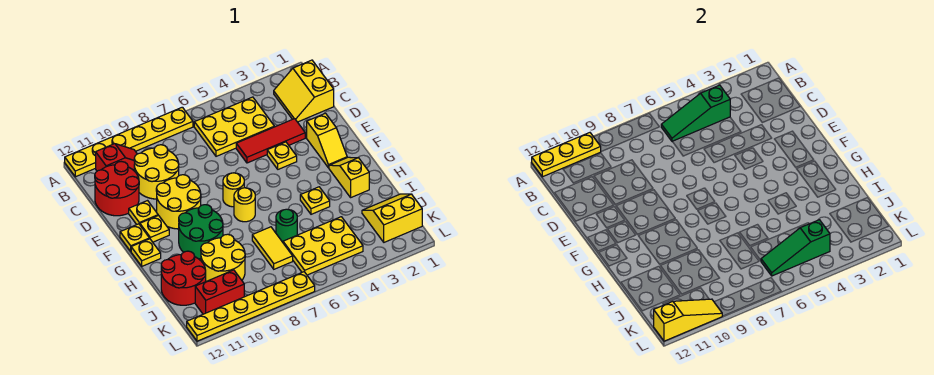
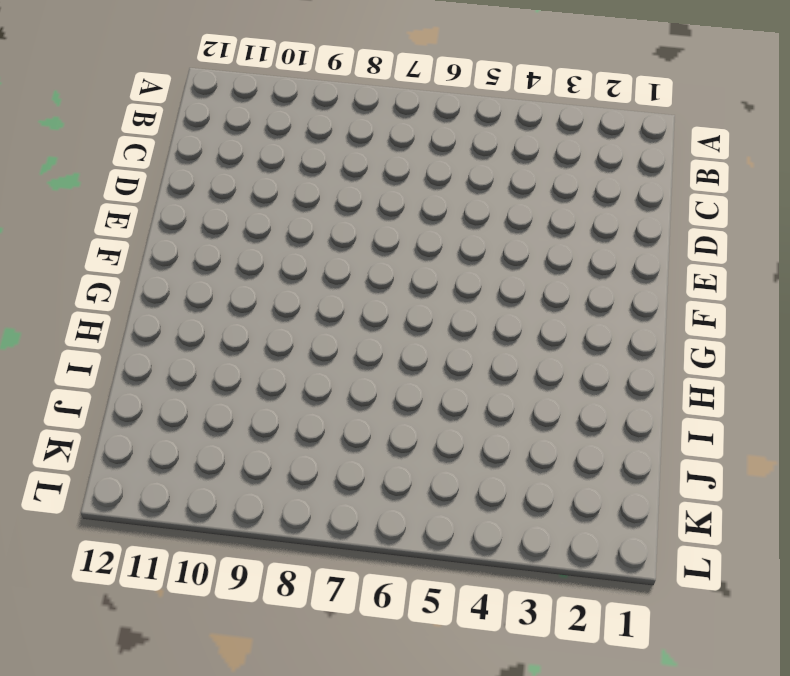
none -> yellow 1x6 plate [65,107,193,177]
none -> yellow 2x2 slope [274,60,334,122]
none -> yellow 2x3 plate [194,97,274,156]
none -> red 1x2 slope [96,144,137,171]

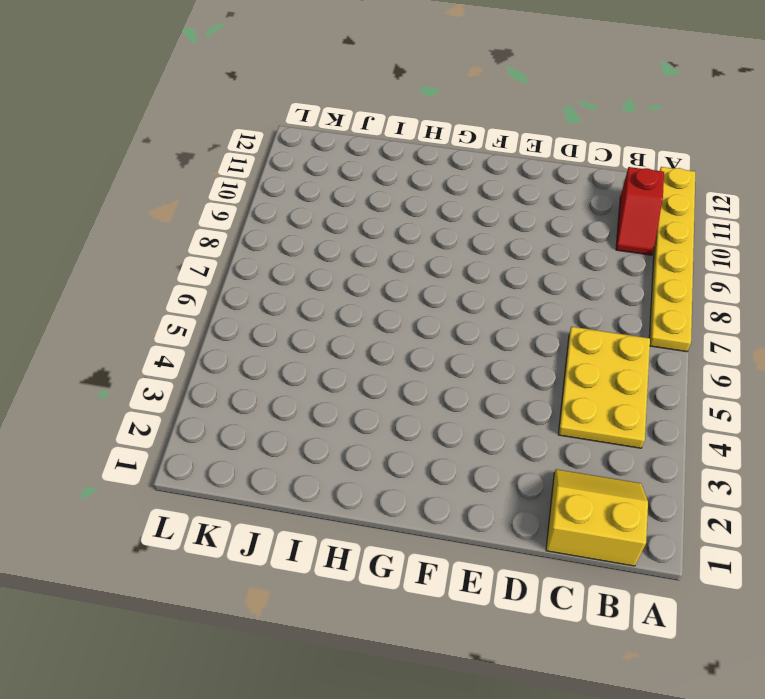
none -> yellow 2x2 round brick [134,145,179,199]
none -> red 2x2 round brick [95,162,139,216]
none -> red 1x3 tile [236,119,305,163]
none -> yellow 1x2 slope [307,113,347,168]

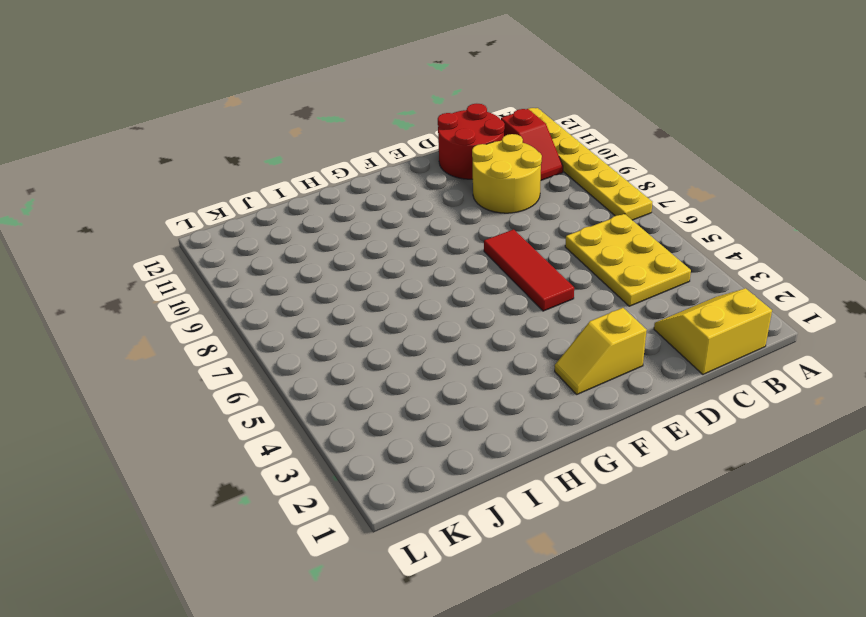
red 1x3 tile [484,229,574,311] -> red 1x3 tile moved to [236,119,305,163]
none -> yellow 1x1 plate [267,142,297,169]
none -> yellow 2x2 round brick [156,175,201,229]
none -> yellow 1x1 plate [129,201,158,225]
none -> yellow 1x1 round brick [223,173,244,207]

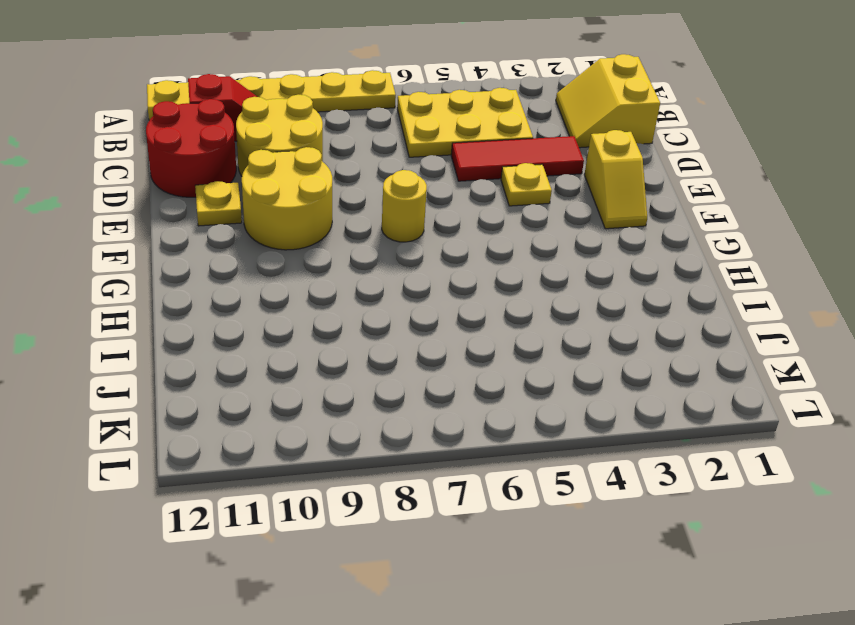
none -> yellow 1x1 plate [140,215,169,242]
none -> yellow 1x1 plate [120,224,149,251]
none -> yellow 1x2 slope [329,157,369,197]
none -> yellow 1x1 round brick [234,188,255,222]

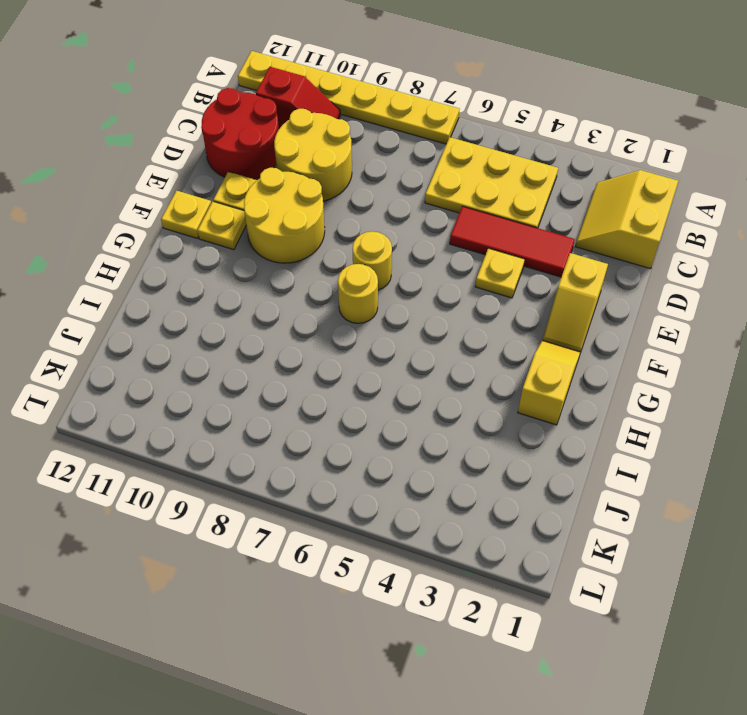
none -> green 2x2 round brick [179,205,223,259]
none -> yellow 1x1 plate [131,239,161,266]
none -> yellow 1x1 plate [300,187,330,214]
none -> green 1x1 round brick [276,209,297,242]

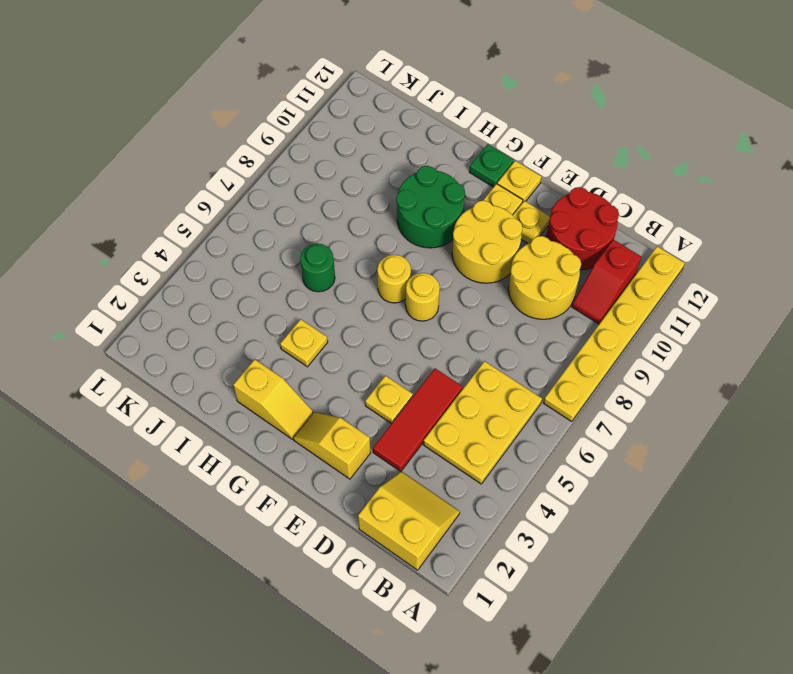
green 1x1 plate [469,144,514,187] -> yellow 1x1 plate [131,239,161,266]
none -> yellow 1x2 tile [252,227,293,269]
none -> yellow 2x2 round brick [201,234,245,282]
none -> red 2x2 round brick [161,251,206,305]
none -> yellow 2x2 slope [362,194,422,242]

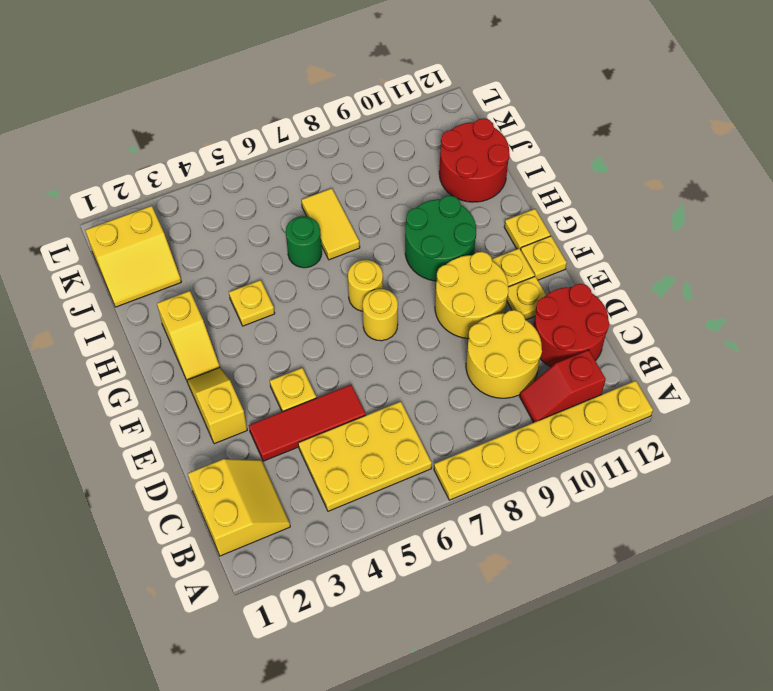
none -> yellow 2x2 round brick [201,234,245,282]
none -> yellow 2x3 plate [283,217,363,275]
none -> red 1x2 brick [195,270,244,314]
none -> yellow 1x6 plate [187,272,315,341]

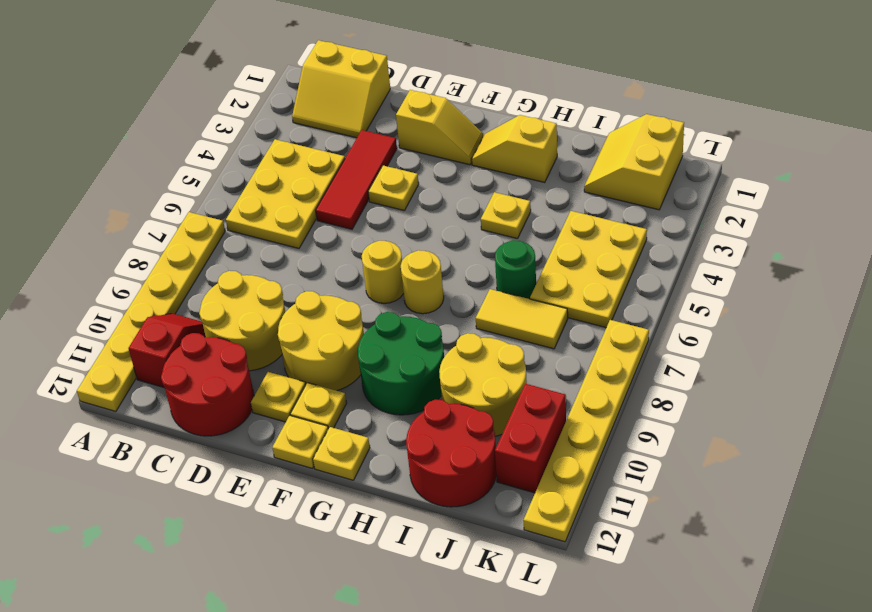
none -> yellow 1x3 plate [532,133,601,177]
none -> green 1x3 slope [661,85,730,142]
none -> green 1x3 slope [761,220,830,276]
none -> yellow 1x3 slope [654,299,722,341]

